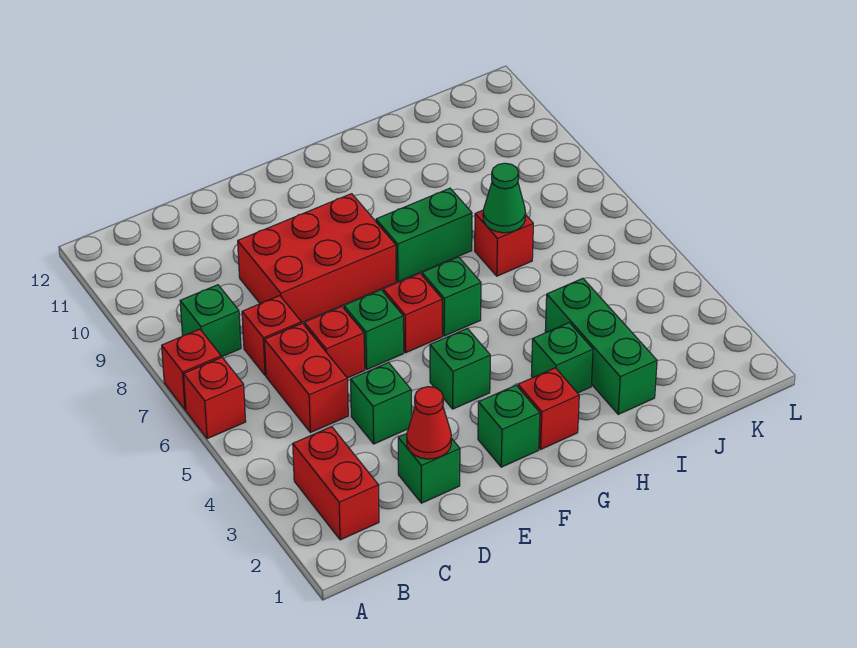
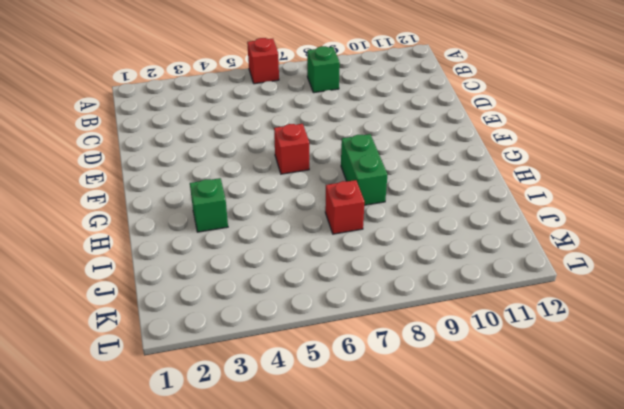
none -> red 1x1 brick [162,329,221,410]
none -> red 1x2 brick [293,427,379,540]
none -> red 1x2 brick [264,323,348,433]

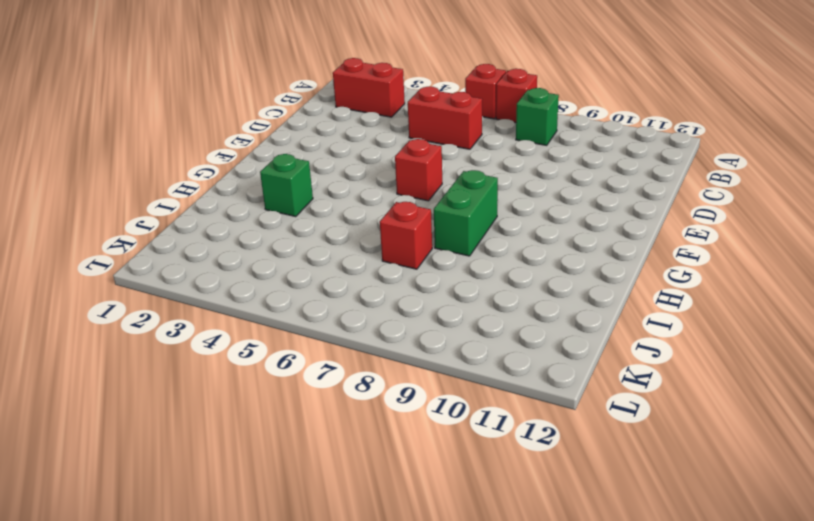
none -> red 1x1 brick [242,296,301,376]
none -> green 1x1 brick [398,434,460,503]
none -> green 1x1 brick [351,363,411,444]

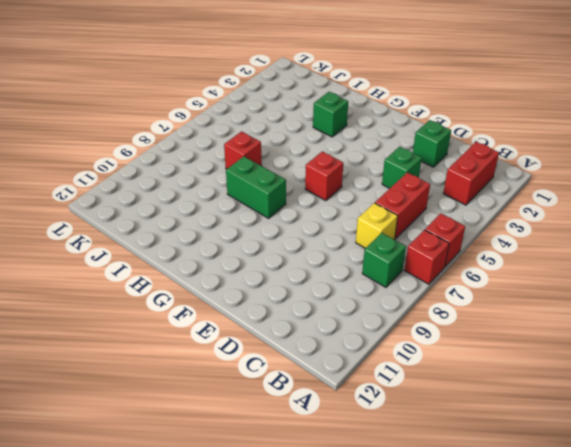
yellow 1x1 brick [356,203,398,248] -> red 1x1 brick [242,296,301,376]
none -> red 1x1 brick [304,307,365,378]
none -> red 2x3 brick [238,194,396,323]
none -> green 1x1 brick [344,290,404,369]

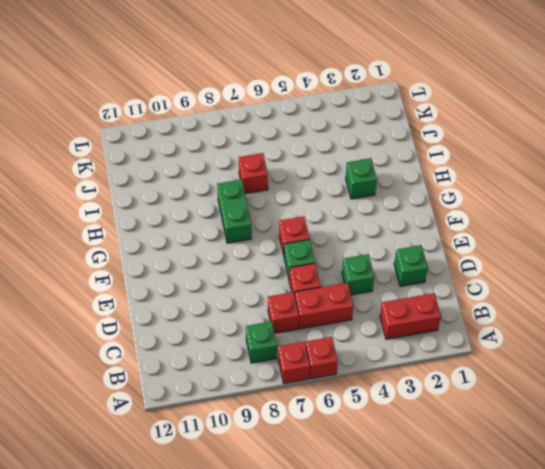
none -> red 2x3 brick [238,194,396,323]
none -> green 1x1 brick [478,385,540,467]
none -> green 1x1 brick [430,328,490,409]

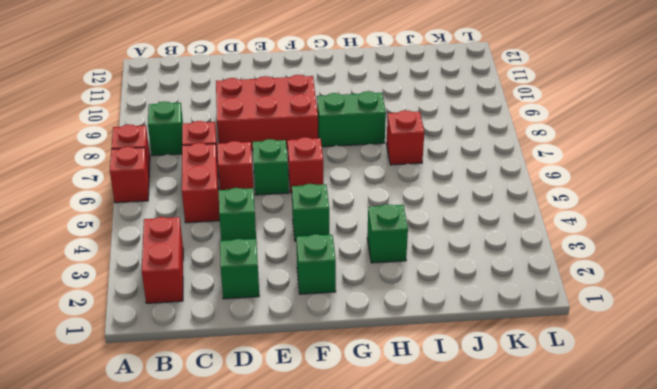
none -> red 1x1 brick [518,368,579,449]
none -> green 1x1 brick [422,257,481,336]
none -> green 1x3 brick [545,278,657,414]

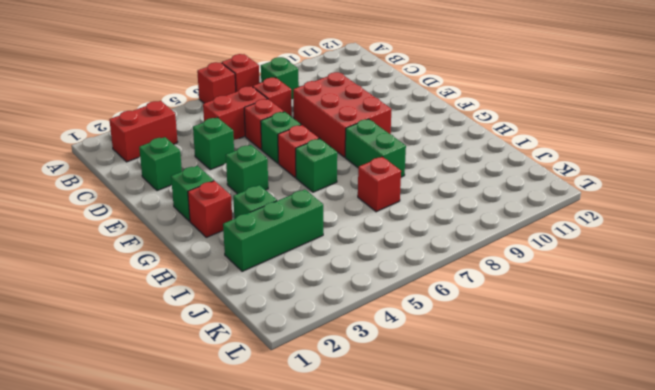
none -> red 1x1 cone [407,387,451,459]
none -> green 1x1 cone [483,163,526,233]

